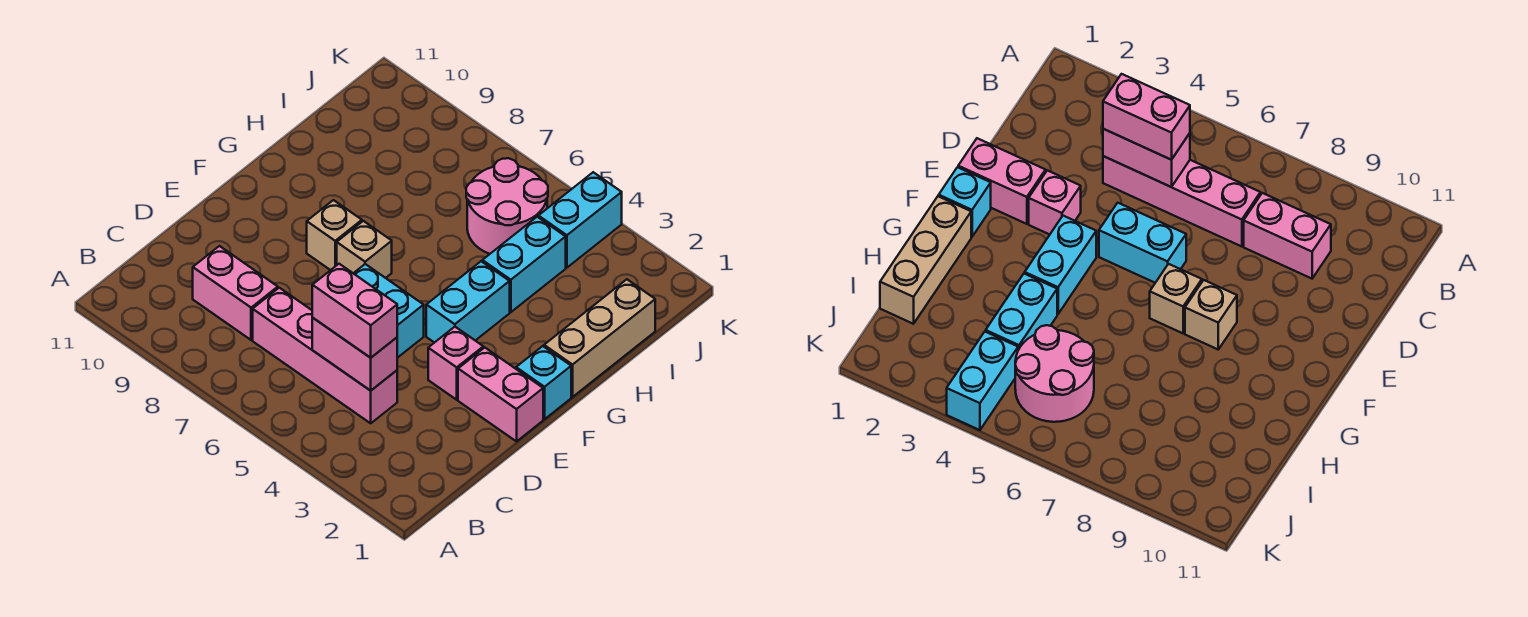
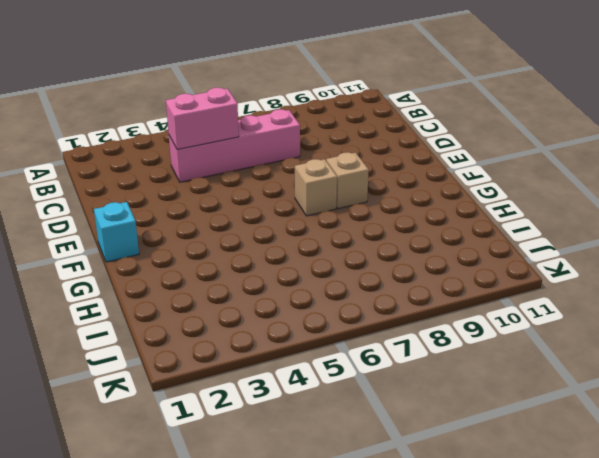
none -> pink 1x2 brick [193,246,278,340]
none -> pink 1x2 brick [458,348,543,441]
none -> pink 1x1 brick [428,327,483,400]

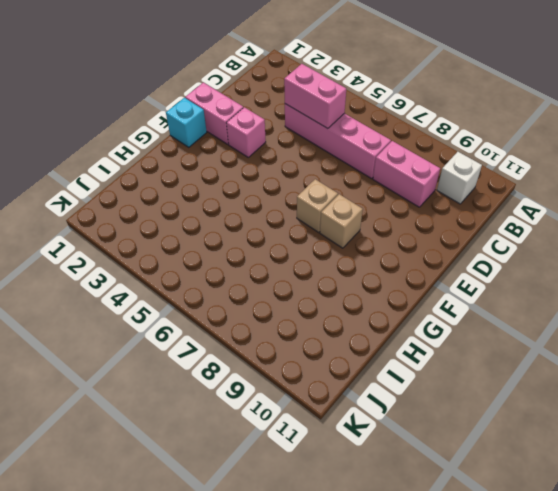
white 1x1 brick [437,152,482,204] -> none
none -> cyan 1x2 brick [354,264,424,358]
none -> cyan 1x2 brick [426,261,510,343]
none -> tan 1x3 brick [544,279,655,397]

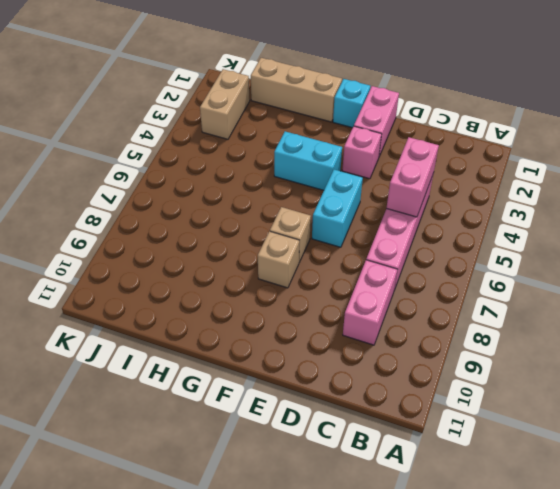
tan 1x2 brick [200,69,250,139] -> none
none -> cyan 1x2 brick [482,217,566,312]
none -> pink 2x2 round brick [466,158,548,254]
none -> cyan 1x2 brick [538,172,622,268]

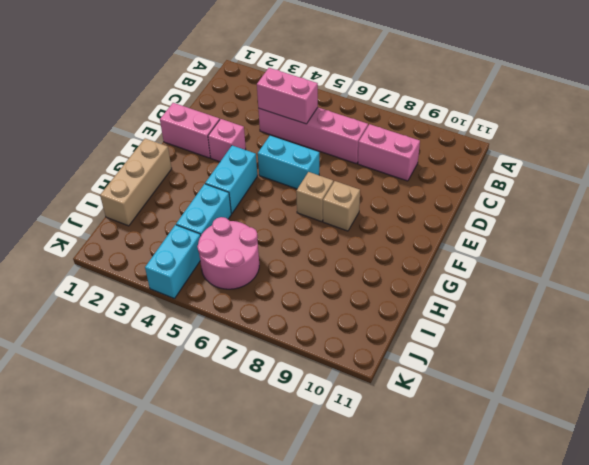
none -> cyan 1x1 brick [516,346,571,419]
none -> pink 1x2 brick [312,264,397,358]

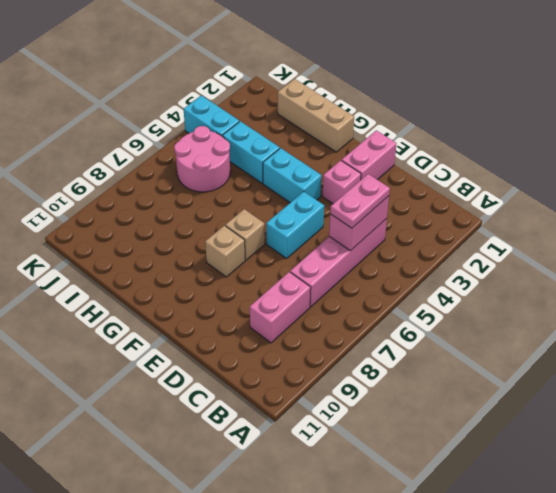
pink 1x2 plate [330,174,390,228] -> pink 1x2 brick [312,264,397,358]
none -> cyan 1x1 brick [516,346,571,419]

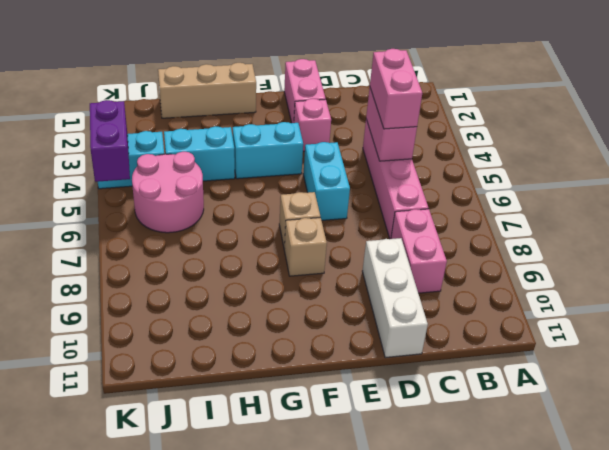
white 1x3 brick [362,238,428,358] -> none
purple 1x2 brick [90,100,130,182] -> none
none -> cyan 1x1 brick [516,346,571,419]

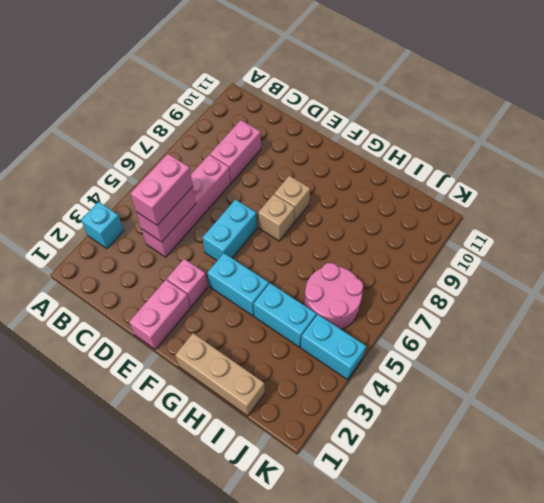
cyan 1x1 brick [81,202,124,248] -> cyan 1x1 brick moved to [516,346,571,419]

